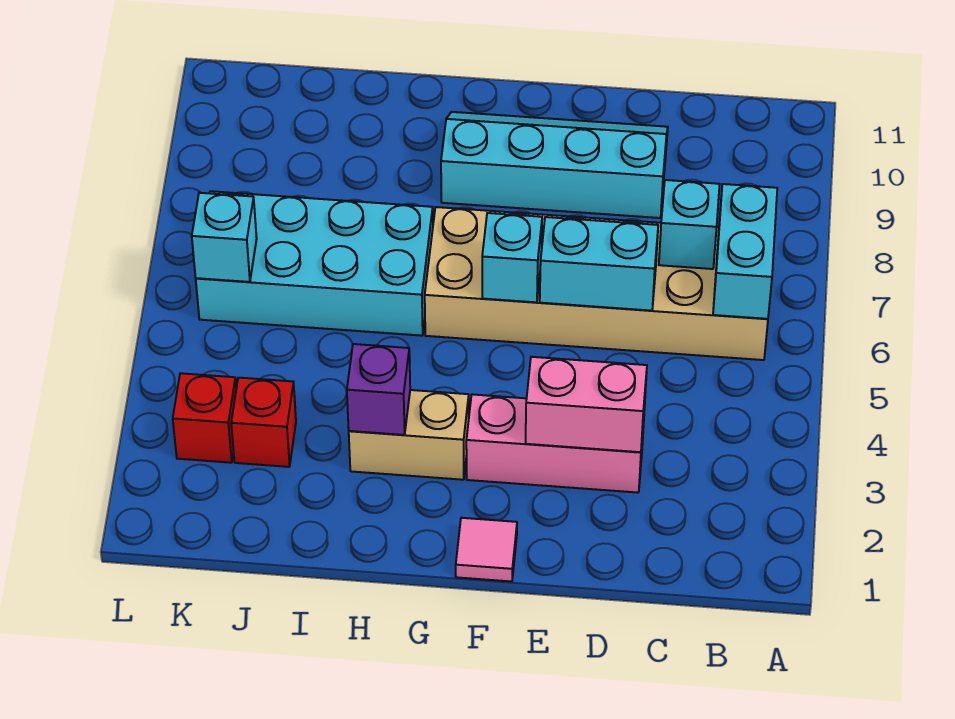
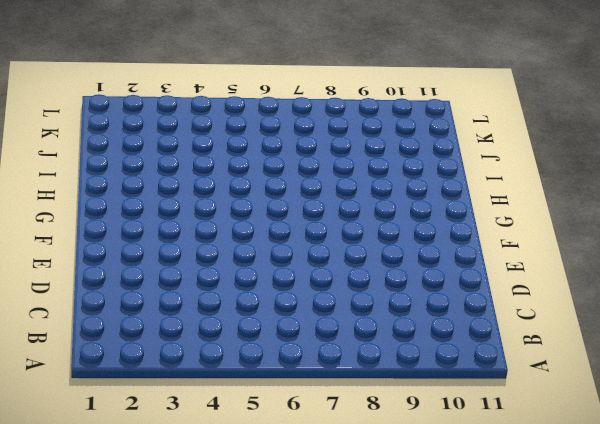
none -> tan 2x6 brick [425,207,768,360]
none -> pink 1x3 brick [466,394,645,493]
none -> cyan 2x4 slope [441,112,668,218]

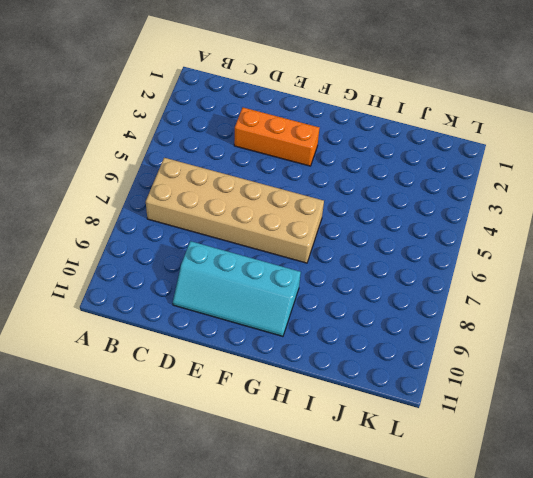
orange 1x3 brick [234,108,319,166] -> pink 1x3 brick [466,394,645,493]
none -> pink 1x1 tile [456,518,517,582]
none -> tan 1x2 brick [349,390,469,480]
none -> cyan 2x4 brick [196,191,433,336]

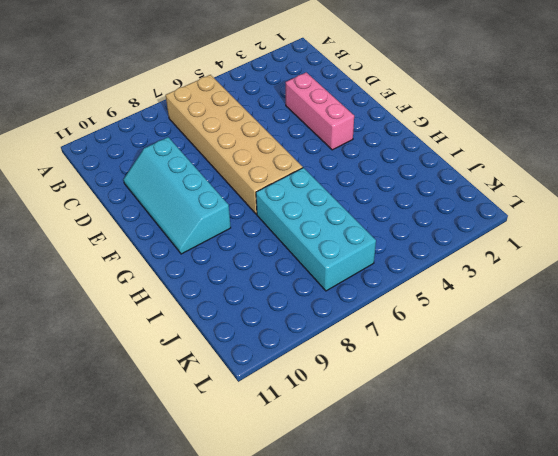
none -> pink 1x1 tile [456,518,517,582]
none -> tan 1x2 brick [349,390,469,480]
none -> red 1x1 brick [231,378,296,467]

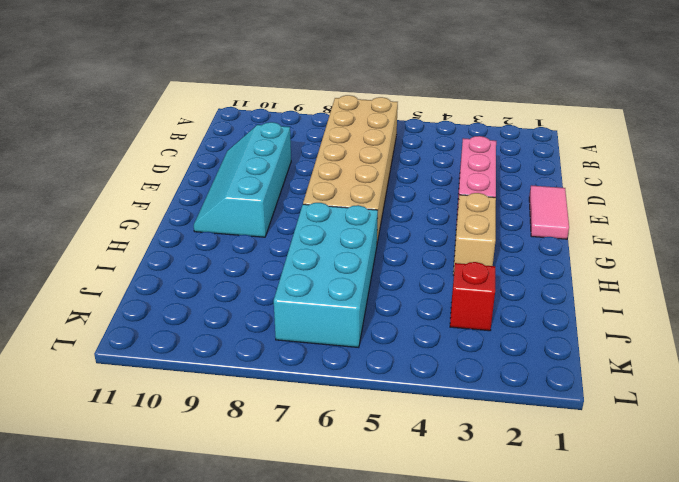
pink 1x2 tile [529,185,569,239] -> pink 1x1 tile [456,518,517,582]
none -> red 1x1 brick [173,373,236,463]
none -> cyan 1x2 brick [713,184,777,319]
none -> cyan 1x1 brick [659,180,720,269]

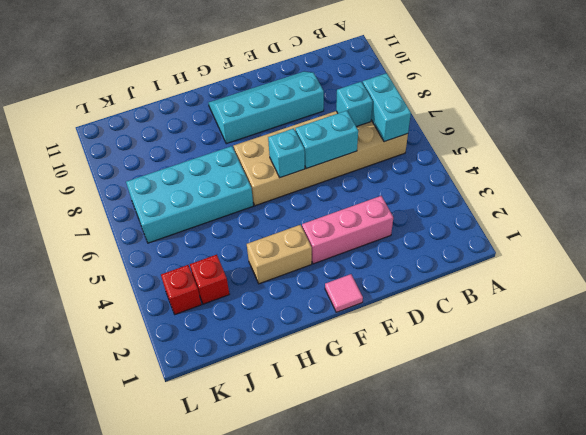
none -> pink 1x2 brick [526,357,647,452]
none -> purple 1x1 brick [347,344,410,435]
none -> cyan 1x1 brick [192,193,257,282]

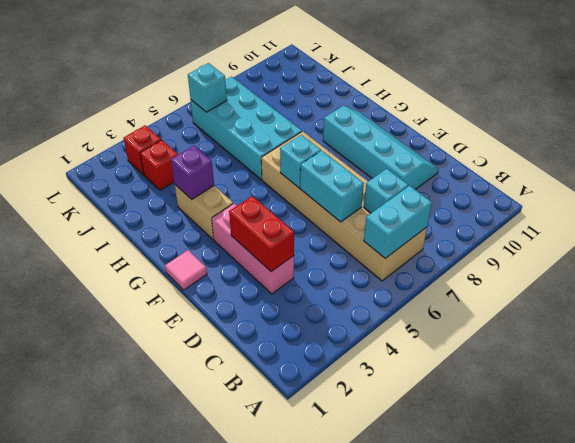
red 1x2 brick [229,196,294,272] -> pink 1x2 brick [526,357,647,452]

